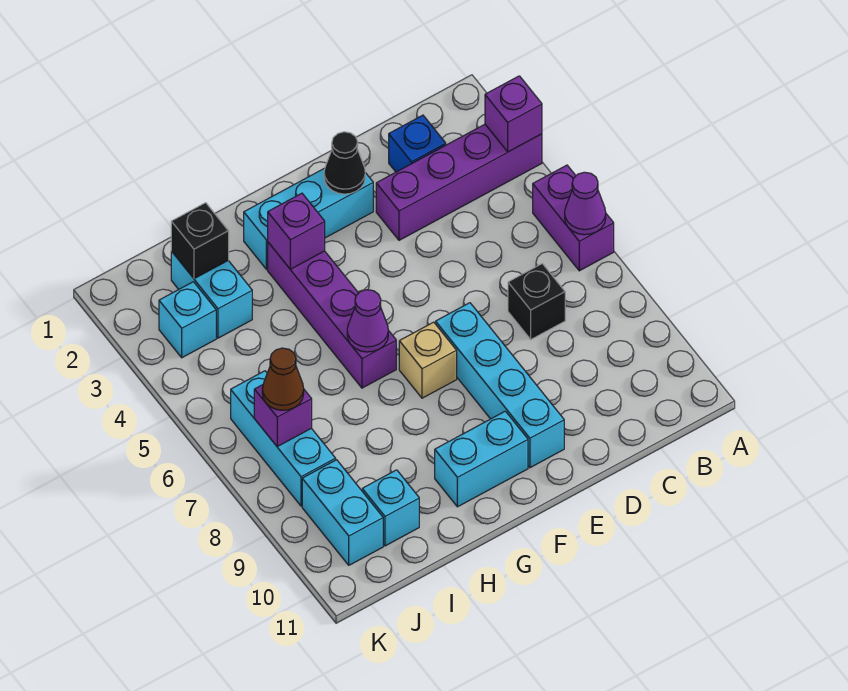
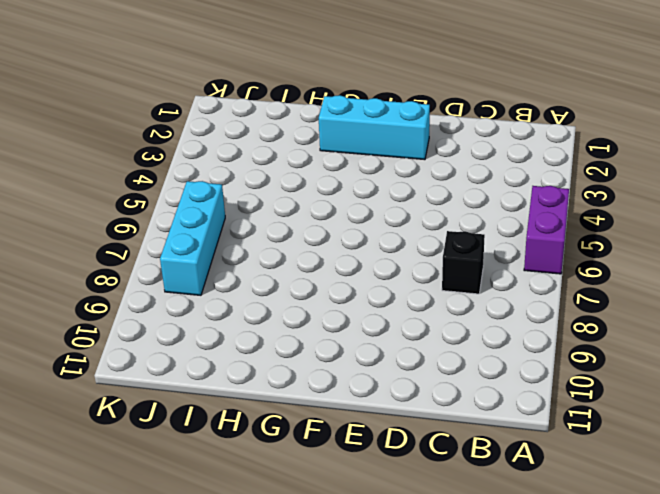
none -> purple 1x4 brick [376,124,542,240]
none -> blue 1x1 brick [389,115,446,172]
none -> cyan 1x4 brick [436,303,564,468]

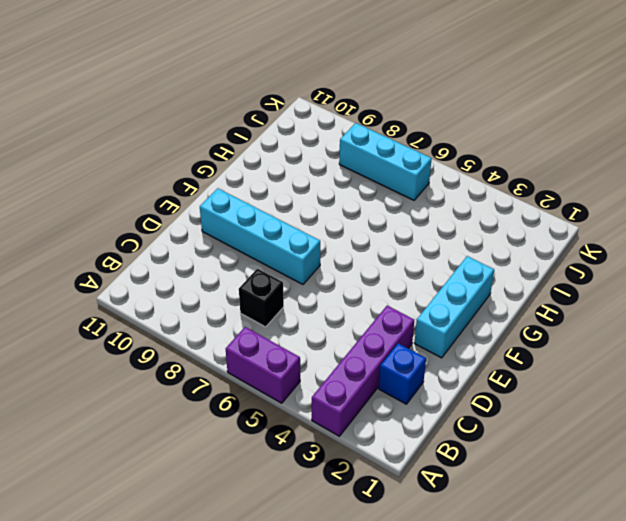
none -> tan 1x1 brick [399,322,457,398]
none -> cyan 1x2 brick [435,411,528,507]
none -> purple 1x4 brick [268,242,396,388]

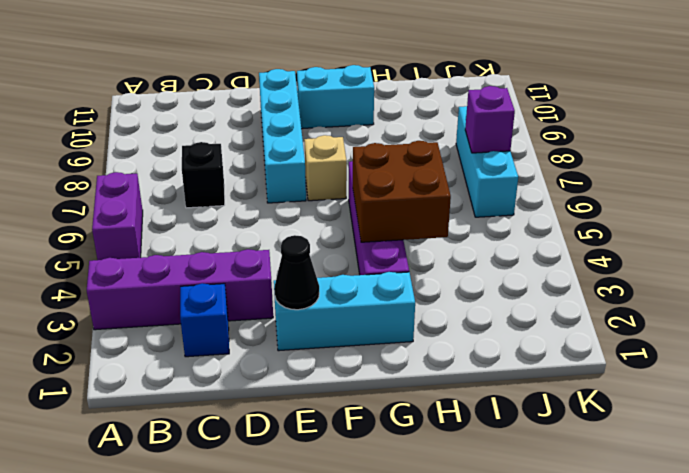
brown 2x2 brick [353,141,451,242] -> none
none -> cyan 1x2 brick [171,251,252,338]
none -> cyan 1x1 brick [362,470,419,546]
none -> cyan 1x1 brick [159,282,216,358]

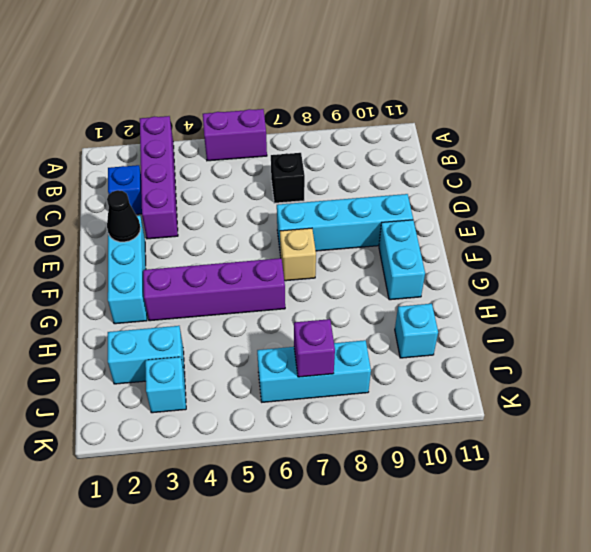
none -> cyan 1x2 brick [302,460,383,565]
none -> purple 1x1 brick [485,76,542,152]
none -> purple 1x1 cone [565,172,606,235]

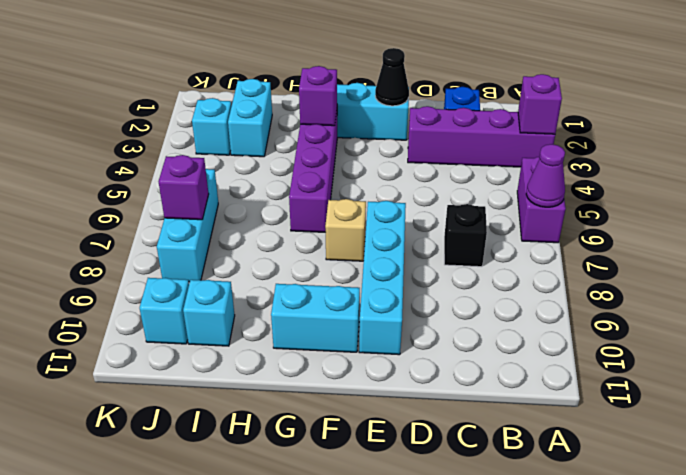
cyan 1x1 brick [140,278,189,344] -> cyan 1x2 brick [302,460,383,565]
none -> purple 1x1 cone [347,290,388,352]
none -> black 1x1 brick [171,203,229,279]
none -> brown 1x1 cone [262,348,304,410]

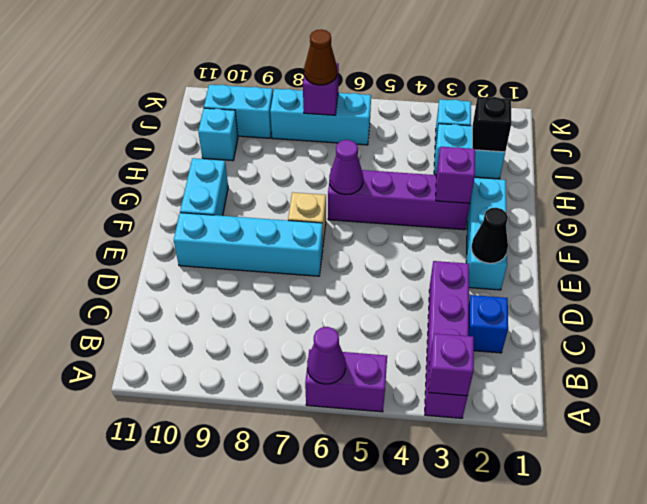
none -> black 1x1 brick [508,264,565,339]

